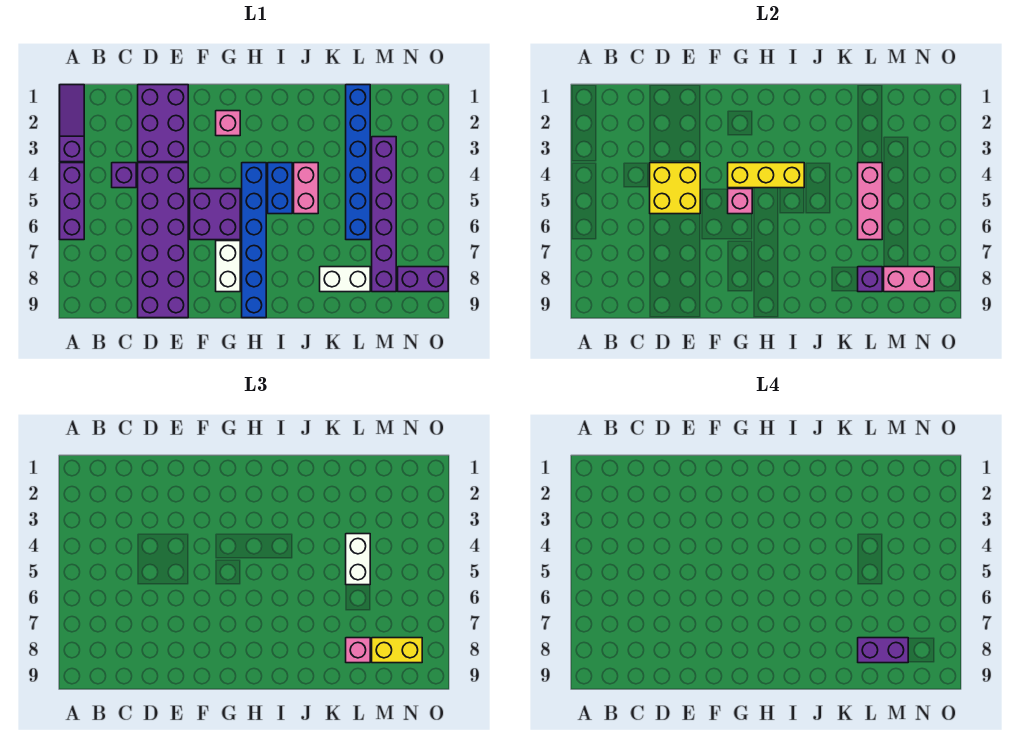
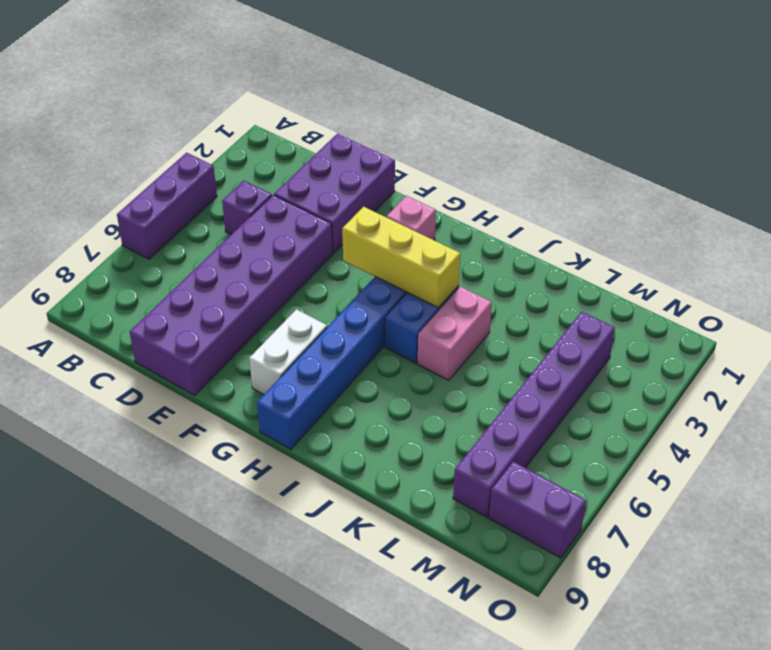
none -> purple 1x3 slope [60,85,84,162]
none -> purple 2x2 brick [190,189,240,240]
none -> white 1x2 brick [320,267,370,292]

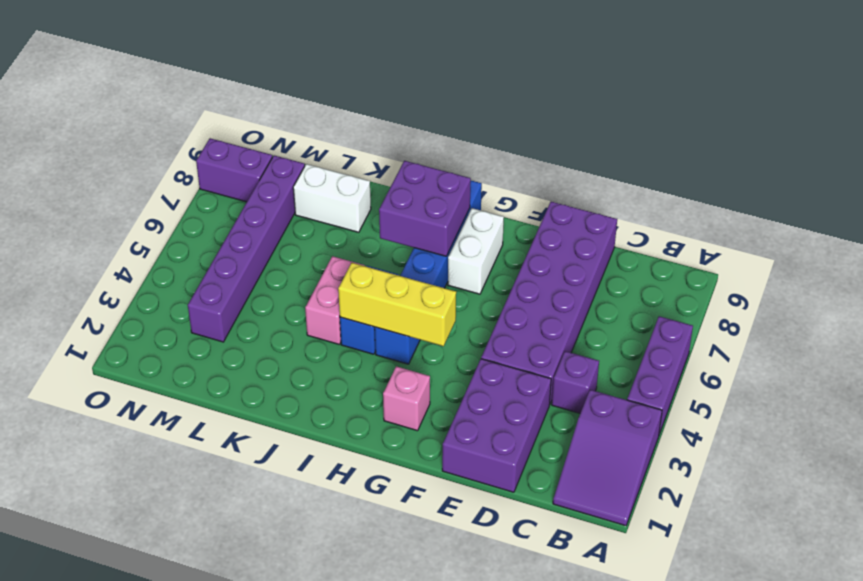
purple 2x3 slope [553,390,662,526] -> purple 1x3 slope [60,85,84,162]
purple 2x2 brick [379,161,471,256] -> purple 2x2 brick moved to [190,189,240,240]
none -> blue 1x6 brick [346,85,370,240]
none -> yellow 2x2 brick [650,163,700,214]
none -> pink 1x1 brick [728,189,752,214]

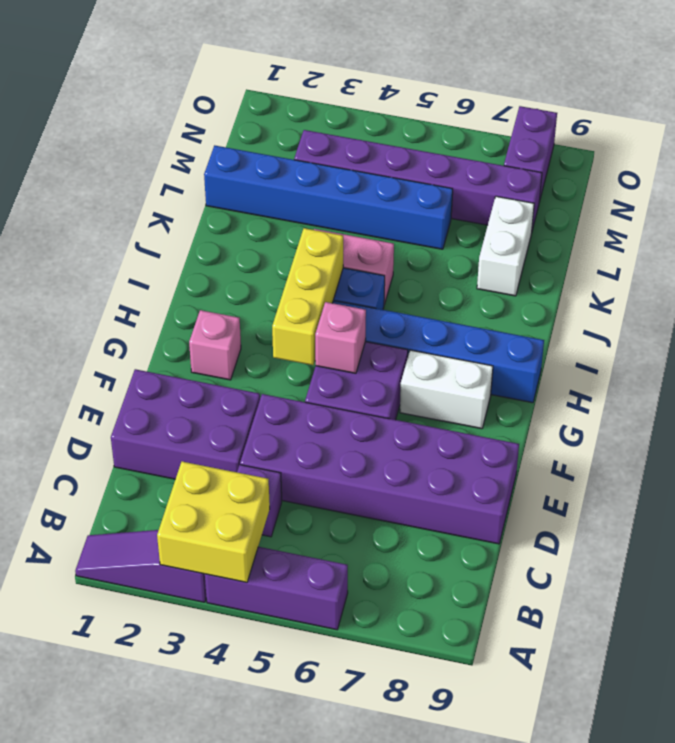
yellow 2x2 brick [157,462,270,582] -> yellow 2x2 brick moved to [650,163,700,214]
none -> pink 1x3 brick [858,163,882,240]
none -> purple 1x1 brick [858,267,882,292]
none -> pink 1x2 brick [884,267,934,292]

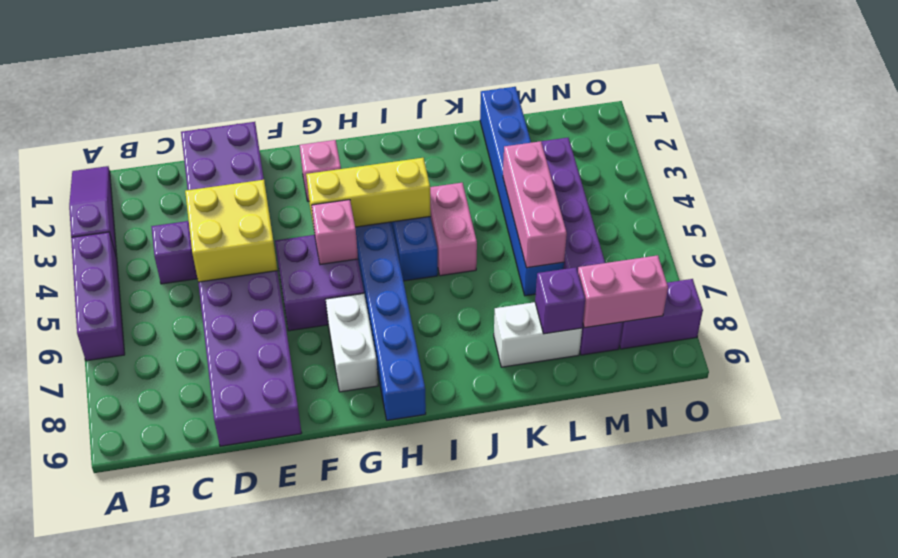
none -> white 1x2 brick [346,534,370,585]
none -> pink 1x1 brick [346,638,370,663]
none -> yellow 1x2 brick [372,638,422,663]

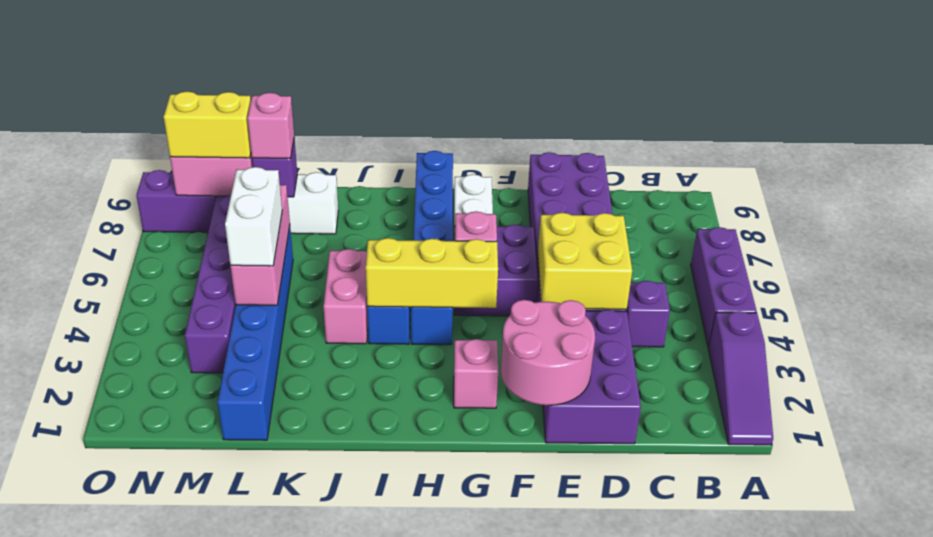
pink 2x2 round brick [501,300,595,405] -> none
none -> purple 1x2 brick [858,638,908,663]

